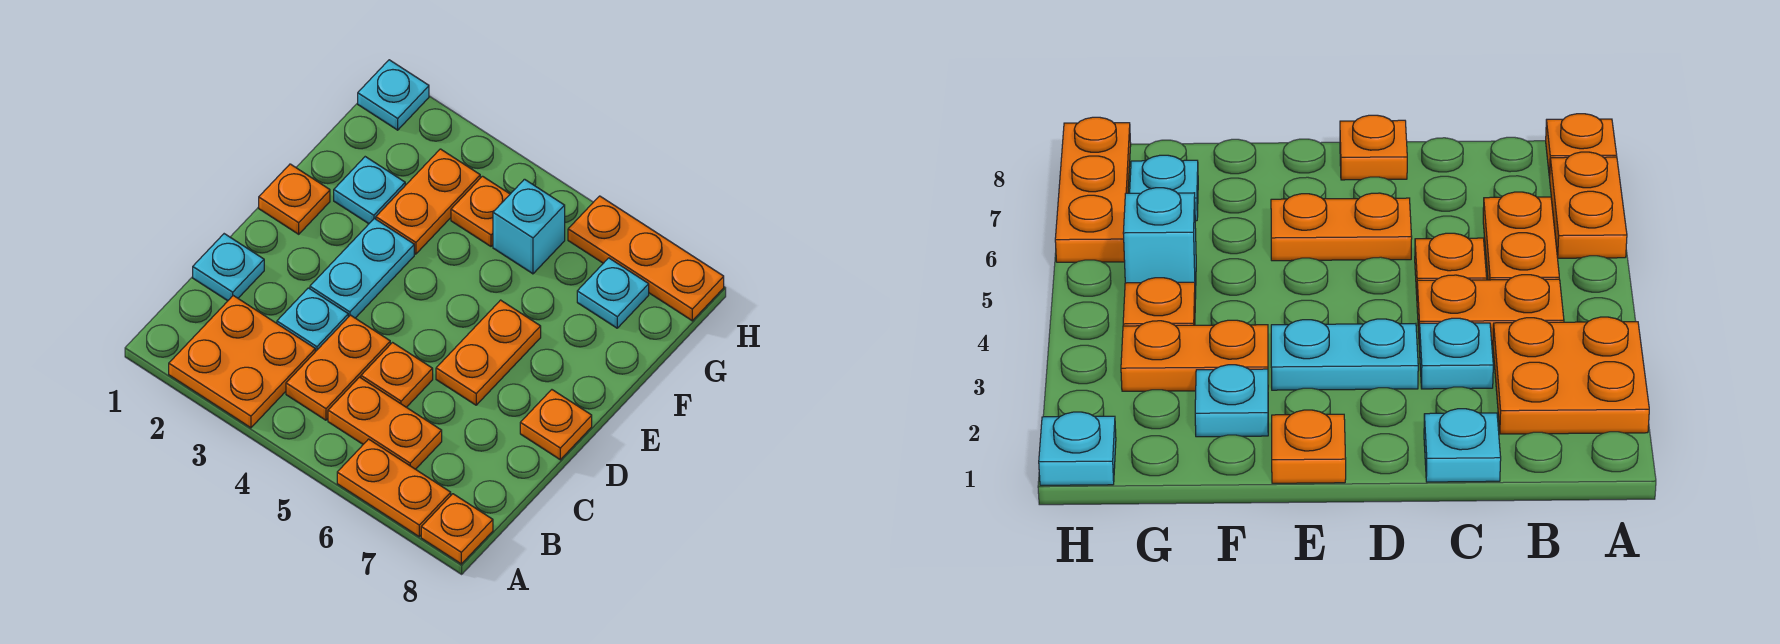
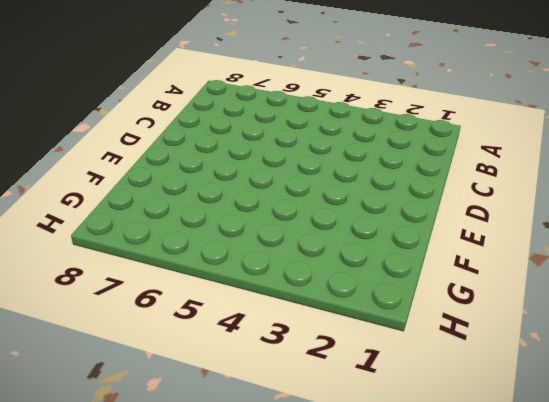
none -> orange 2x2 plate [169,296,315,428]
none -> orange 1x2 plate [337,439,451,537]
none -> orange 1x1 plate [421,494,493,564]

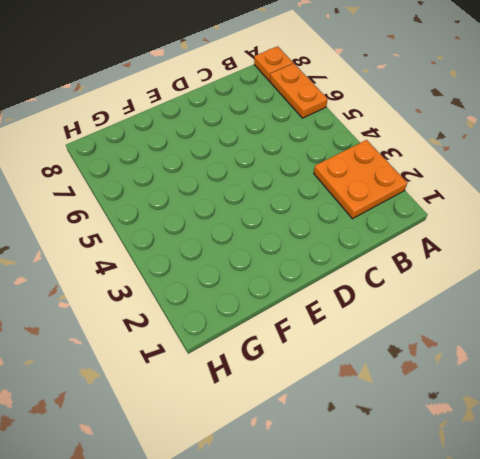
none -> orange 1x2 plate [286,315,390,420]
none -> orange 1x2 plate [328,377,442,469]
none -> cyan 1x1 plate [193,234,264,301]

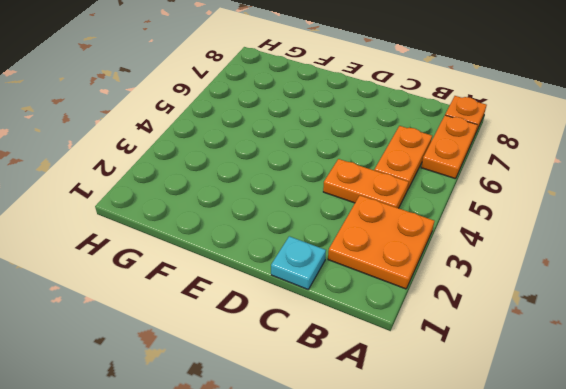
none -> cyan 1x1 plate [277,288,348,352]
none -> orange 1x1 plate [361,343,433,407]
none -> cyan 1x2 plate [310,218,414,318]

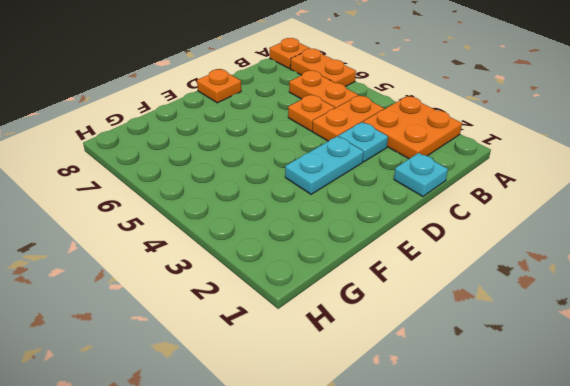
none -> orange 1x2 plate [436,300,541,405]
none -> orange 1x1 plate [259,164,330,234]
none -> cyan 1x1 plate [334,157,405,224]

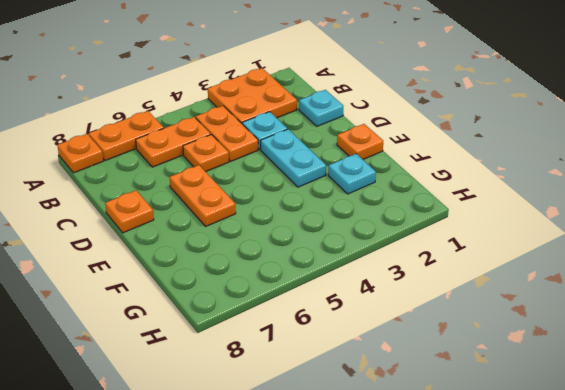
none -> orange 1x2 plate [376,149,480,254]
none -> orange 1x1 plate [451,176,510,246]
none -> cyan 1x1 brick [493,179,565,274]

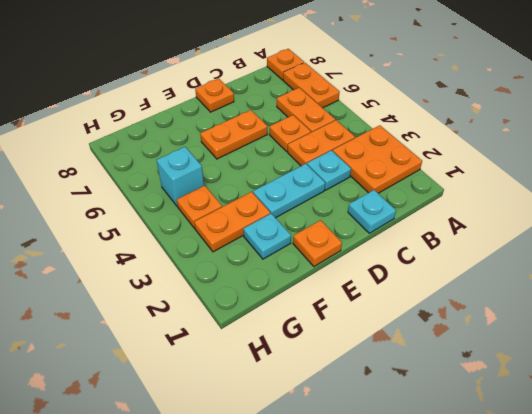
none -> cyan 1x1 plate [577,258,649,328]
none -> cyan 1x1 plate [358,60,429,130]
none -> orange 1x3 plate [568,196,724,321]

